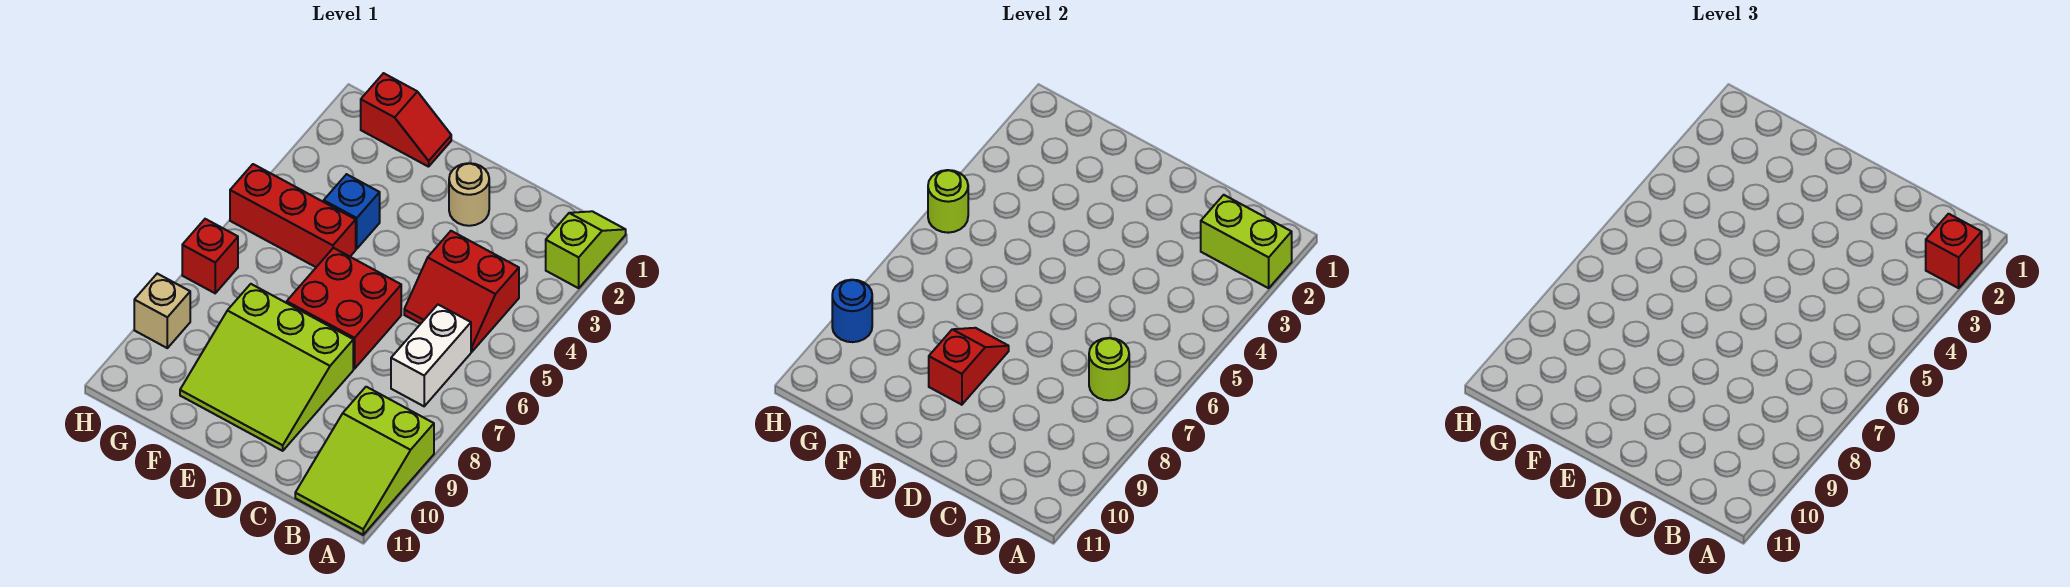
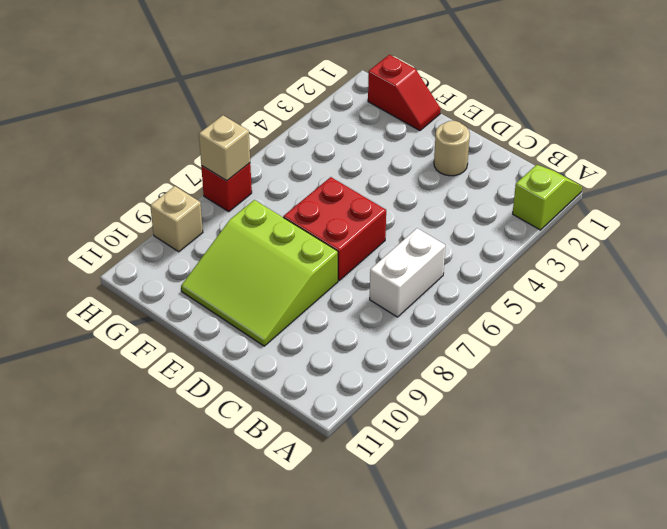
tan 1x1 brick [199,115,250,181] -> none
none -> lime 2x3 slope [295,387,434,535]
none -> red 2x2 slope [404,231,519,352]
none -> blue 1x1 brick [324,174,380,249]

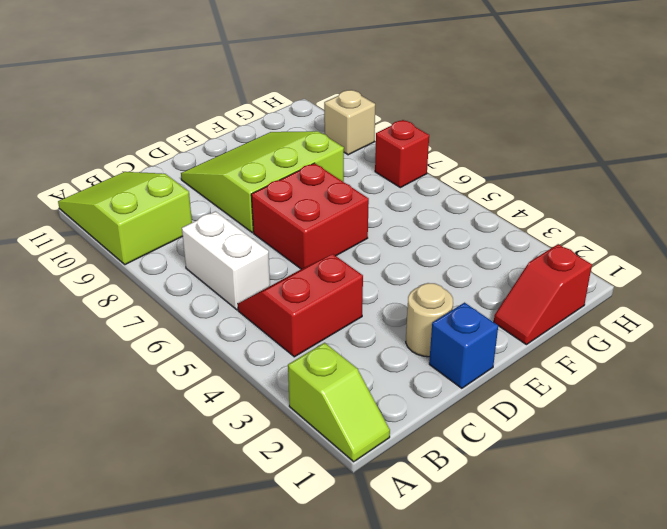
blue 1x1 brick [429,303,498,388] -> blue 1x1 brick moved to [324,174,380,249]
none -> red 1x3 brick [230,164,356,267]
none -> lime 1x2 brick [1201,195,1292,288]
none -> lime 1x1 round brick [1089,338,1129,400]

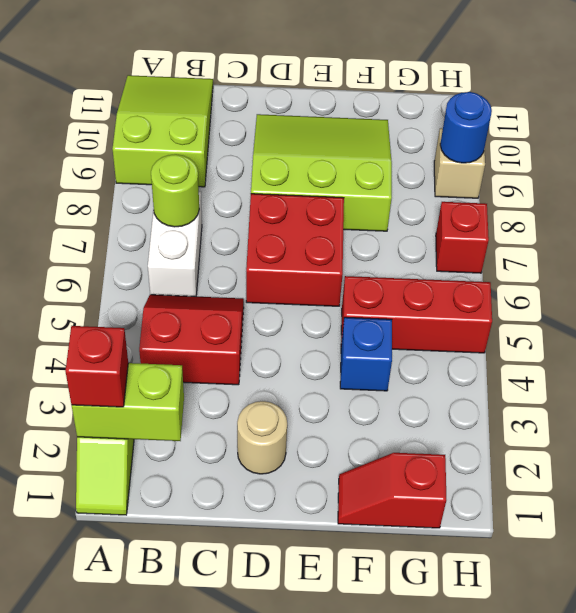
none -> red 1x2 slope [929,328,1009,405]
none -> lime 1x1 round brick [928,170,968,233]

